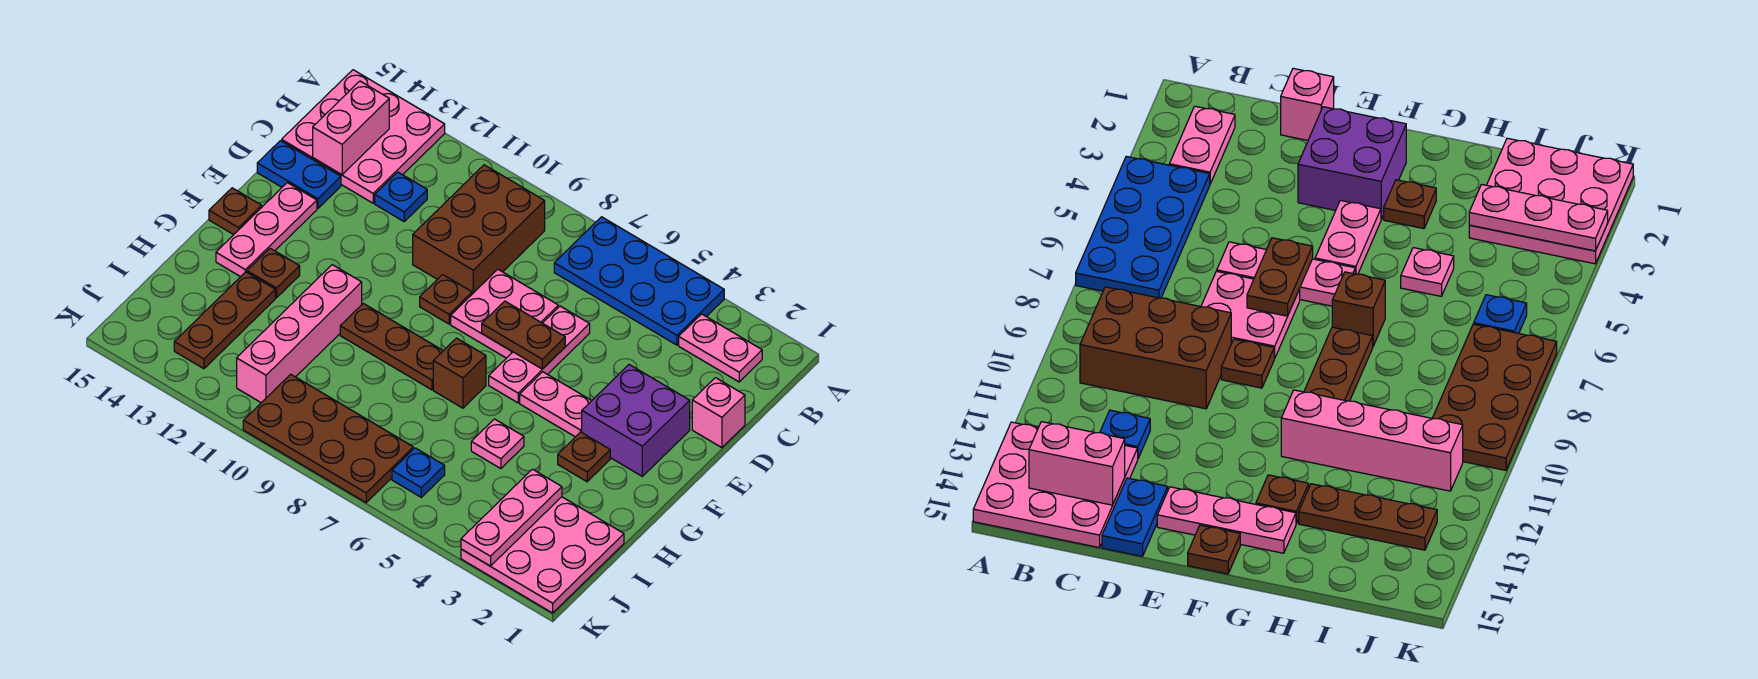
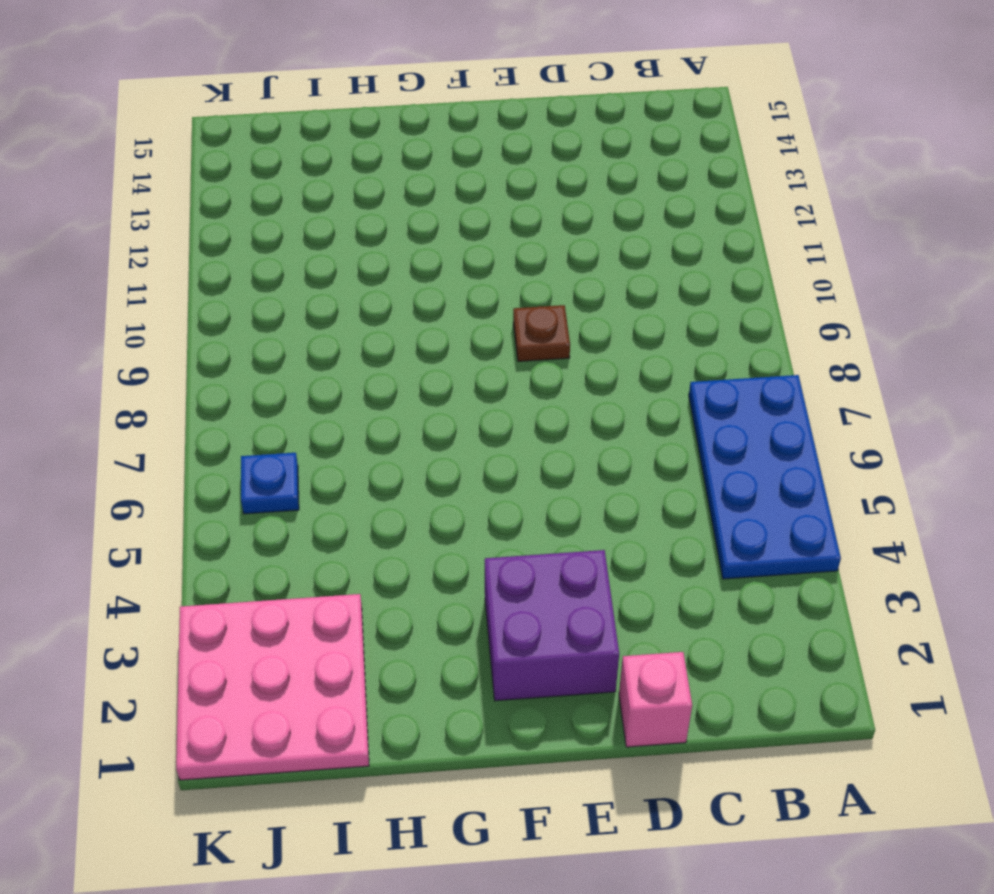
none -> pink 3x3 plate [282,70,445,203]
none -> pink 1x2 plate [679,314,762,382]
none -> brown 2x3 brick [413,165,545,294]

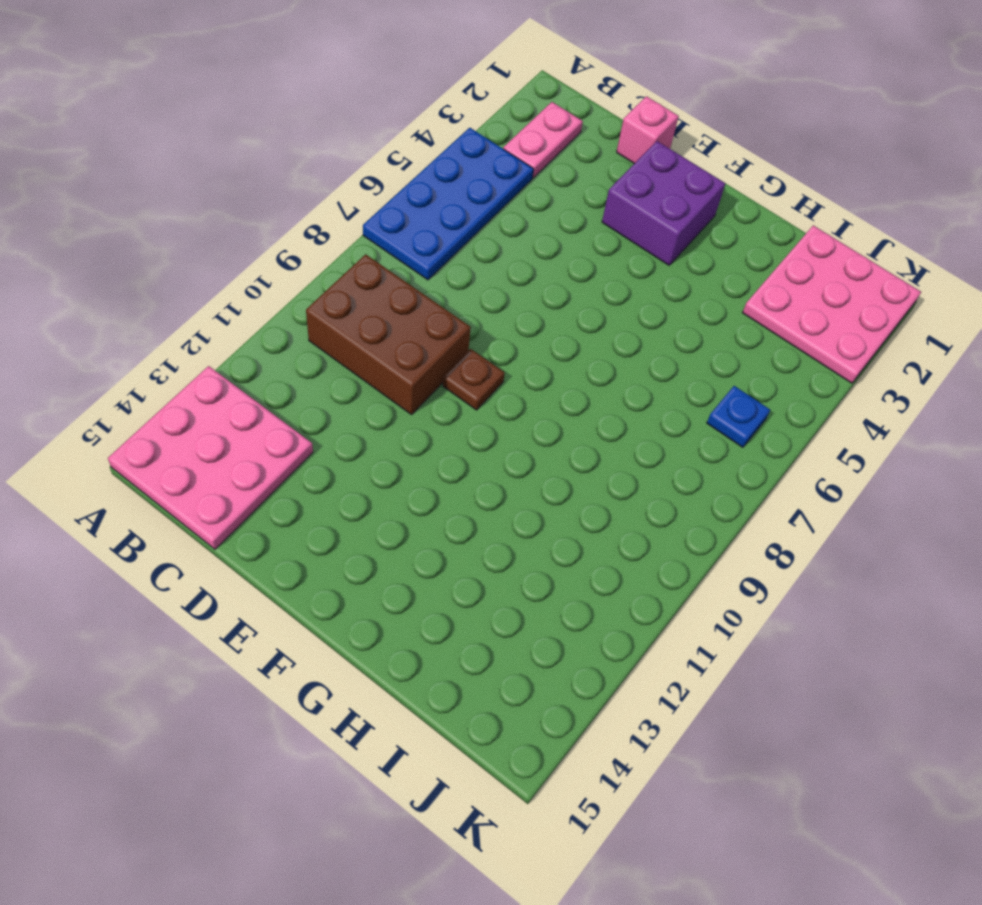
none -> blue 1x1 plate [375,172,427,221]
none -> pink 1x3 plate [489,306,590,403]
none -> pink 2x2 plate [451,270,558,358]

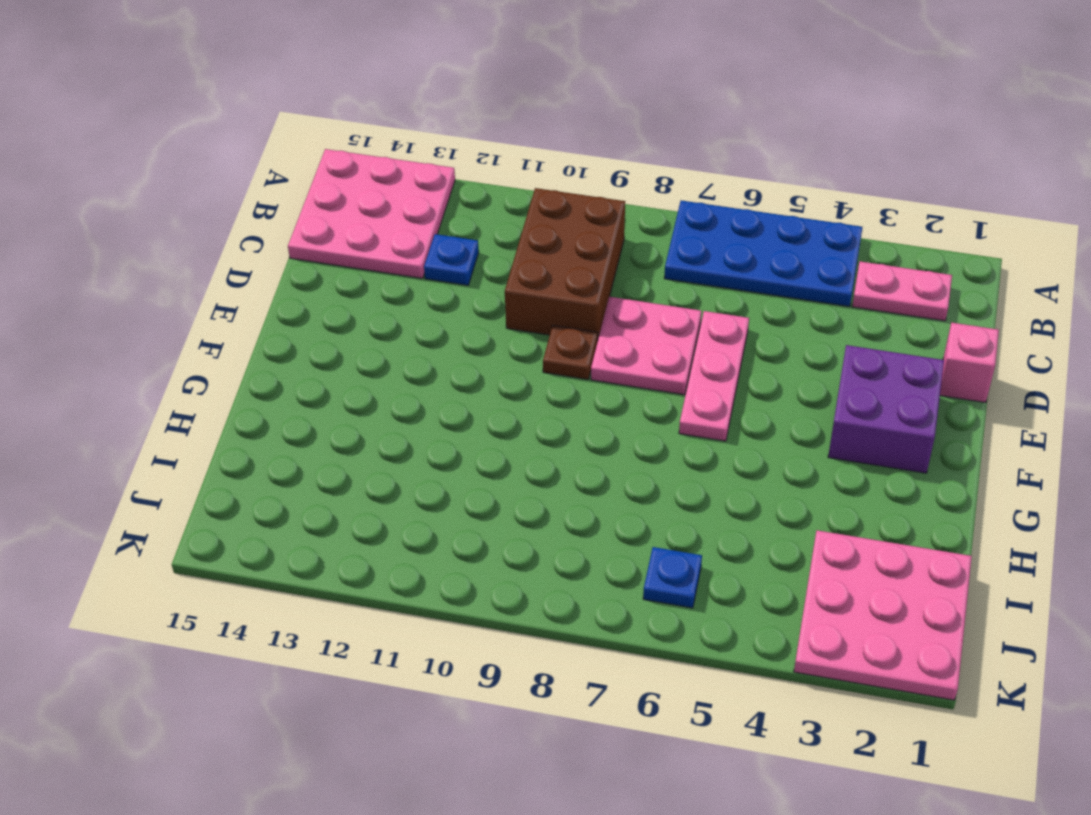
none -> blue 1x2 plate [257,141,341,208]
none -> pink 1x3 plate [216,183,317,277]
none -> pink 1x2 plate [520,372,592,437]

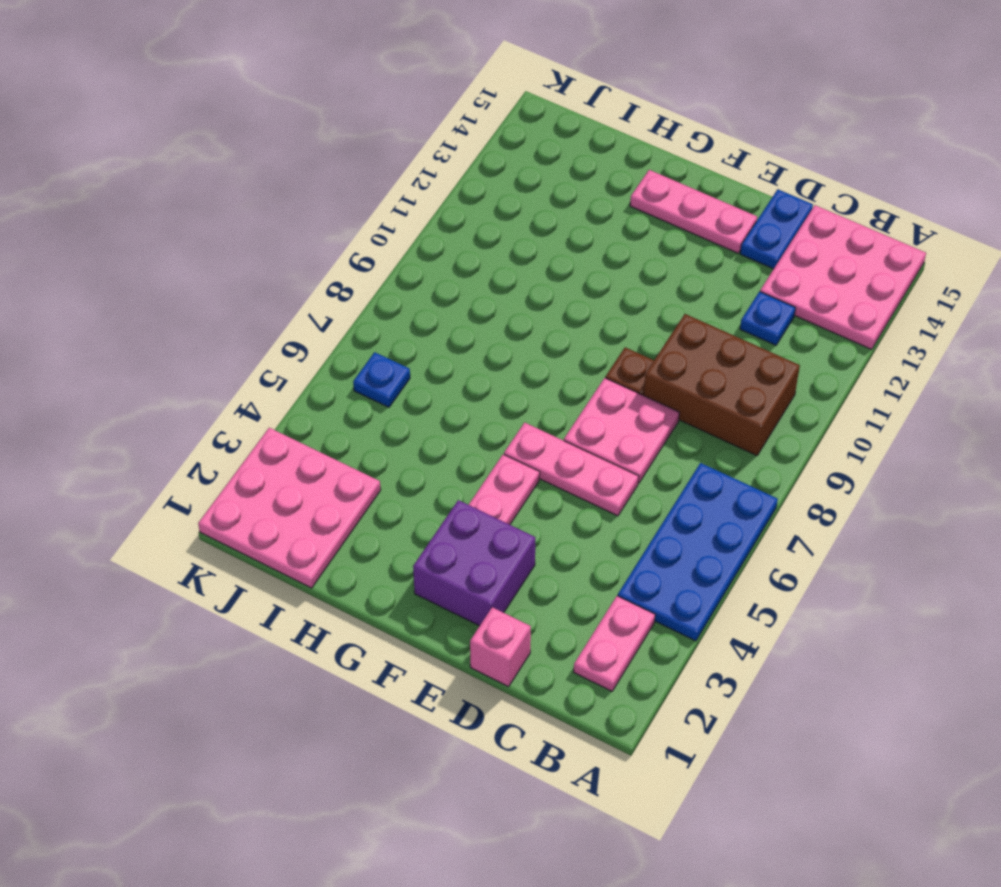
none -> brown 1x1 plate [209,188,262,235]
none -> brown 1x1 plate [558,432,610,482]
none -> brown 1x1 brick [433,338,486,408]

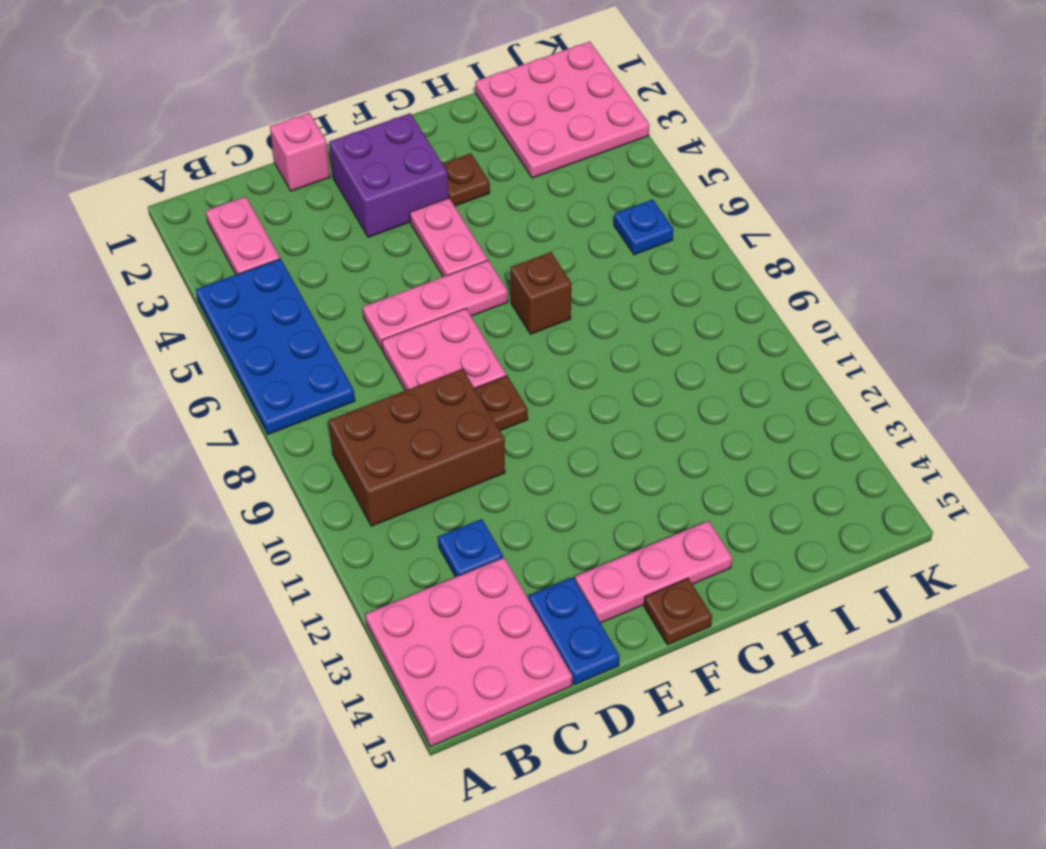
none -> brown 1x3 plate [340,303,443,390]
none -> pink 1x4 brick [237,265,362,403]
none -> brown 1x1 plate [247,248,300,298]

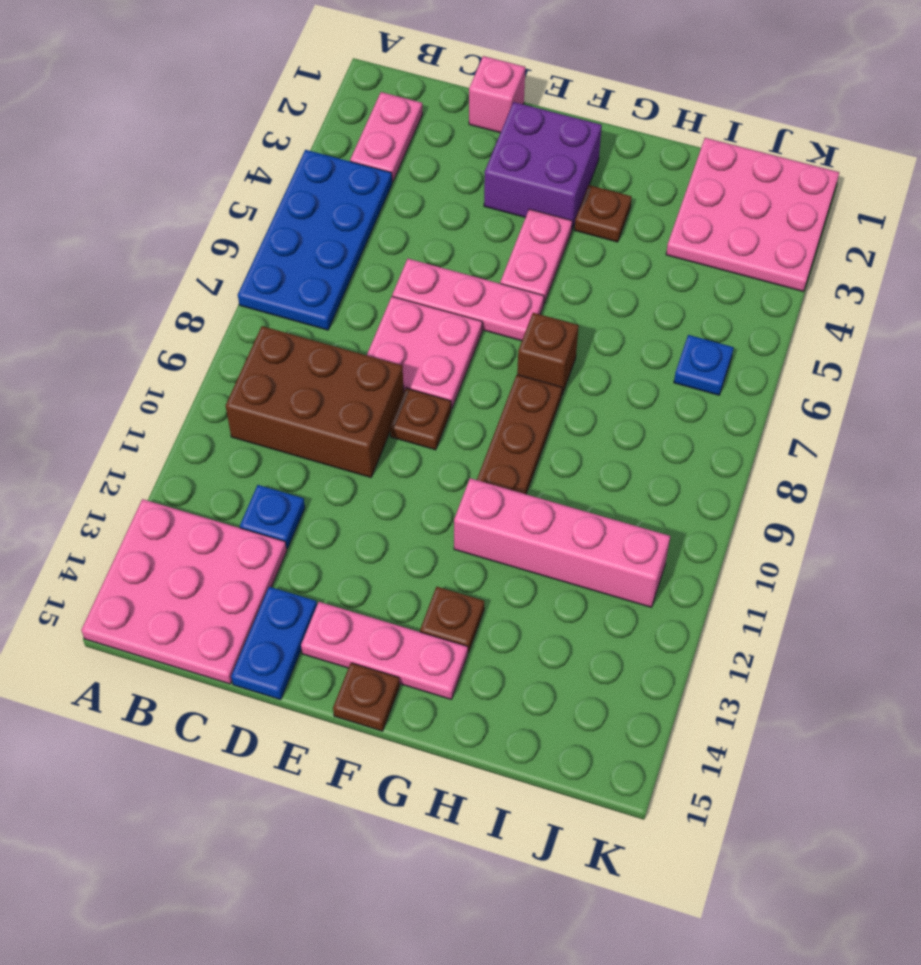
none -> pink 1x1 plate [471,419,524,469]
none -> brown 1x3 plate [174,272,275,369]
none -> brown 2x4 plate [243,374,413,503]

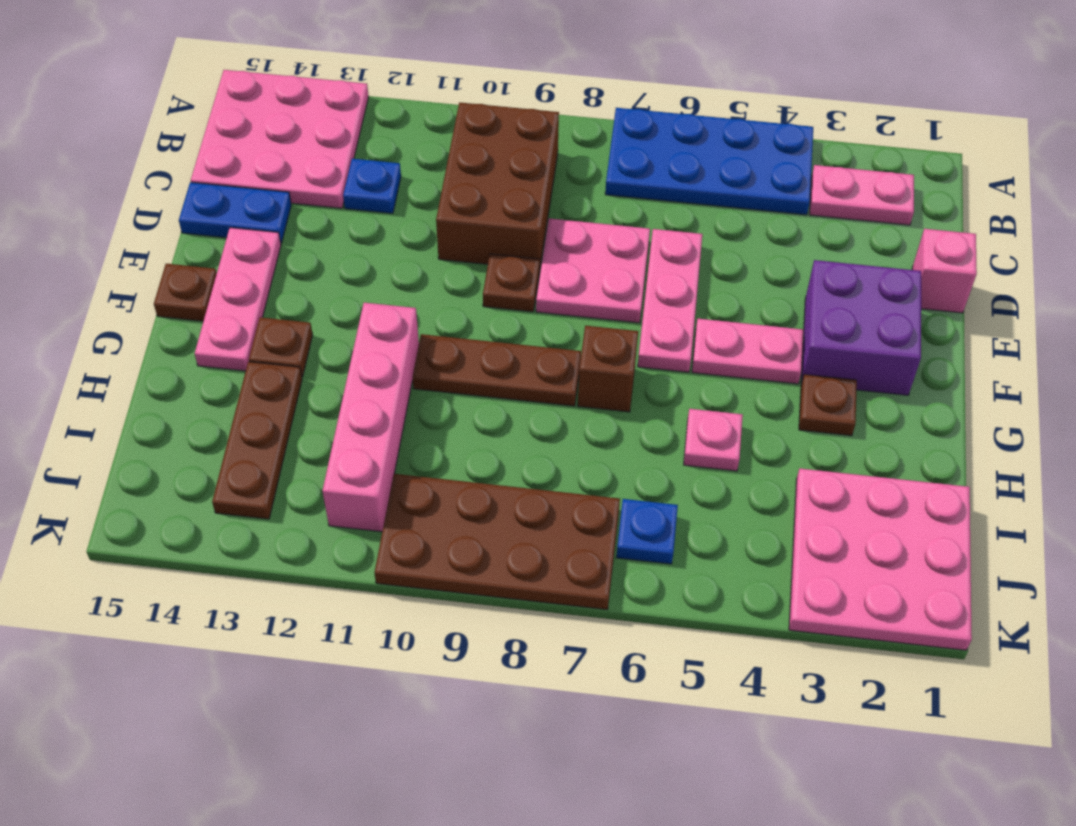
none -> pink 1x2 brick [313,81,389,175]
none -> brown 1x2 plate [482,301,565,369]
none -> pink 1x3 plate [461,469,562,566]

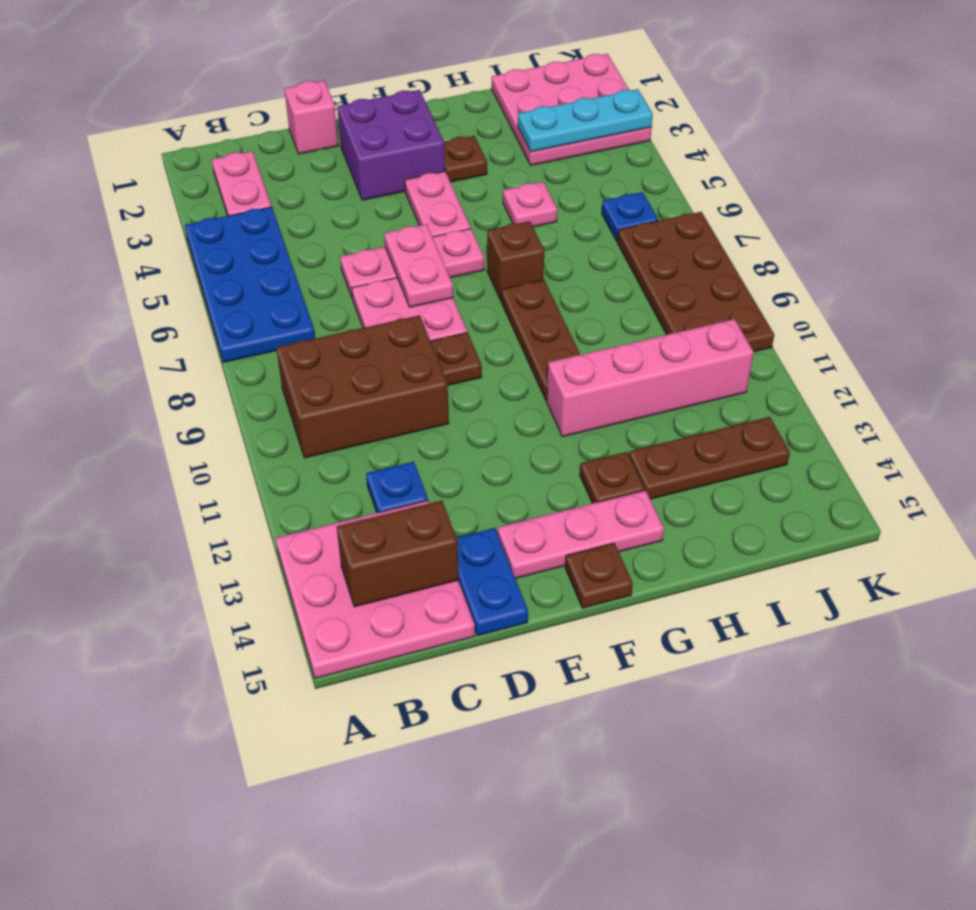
brown 1x2 brick [337,501,458,607] -> pink 1x2 brick [313,81,389,175]
pink 1x2 plate [384,224,453,307] -> brown 1x2 plate [482,301,565,369]
cyan 1x3 plate [518,89,653,152] -> pink 1x3 plate [461,469,562,566]

